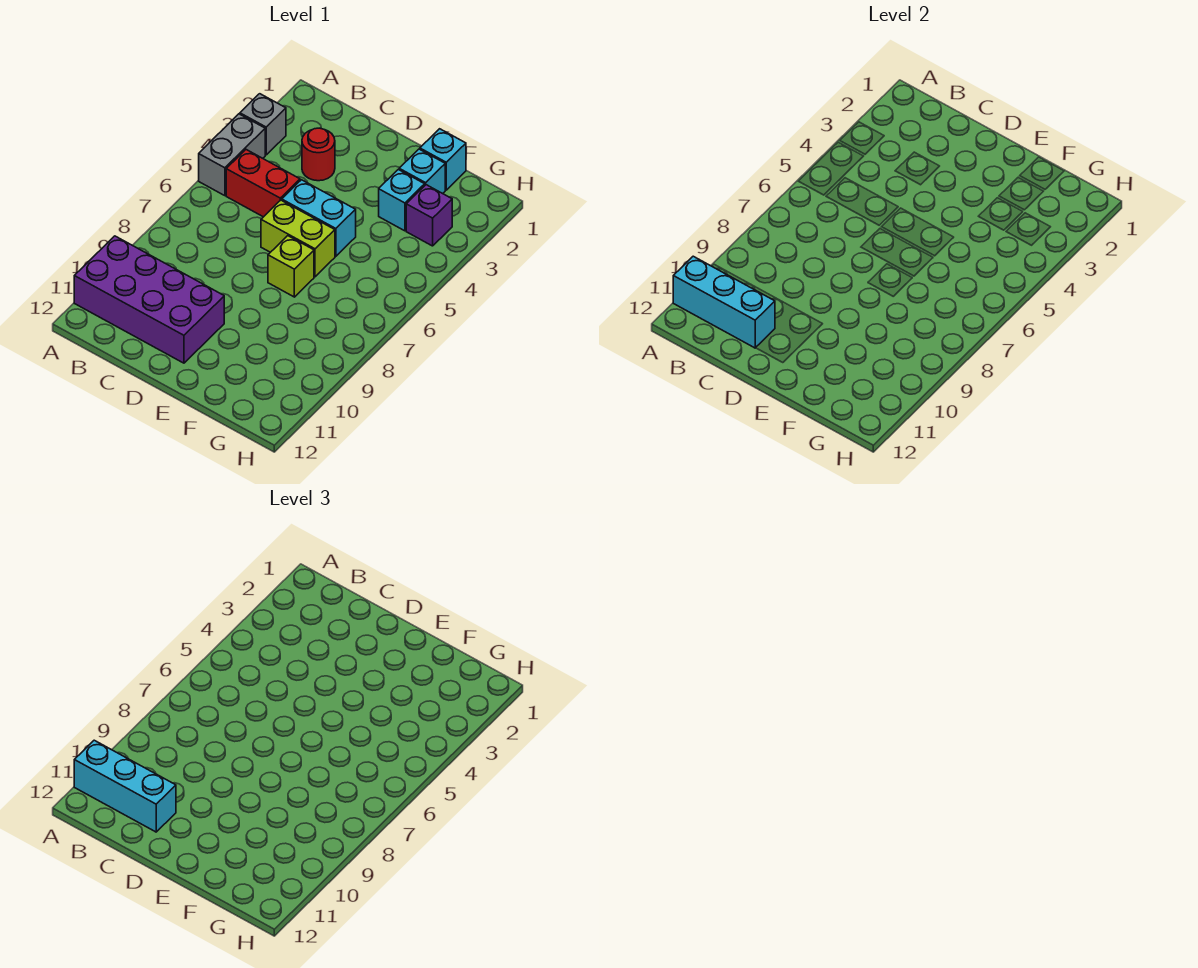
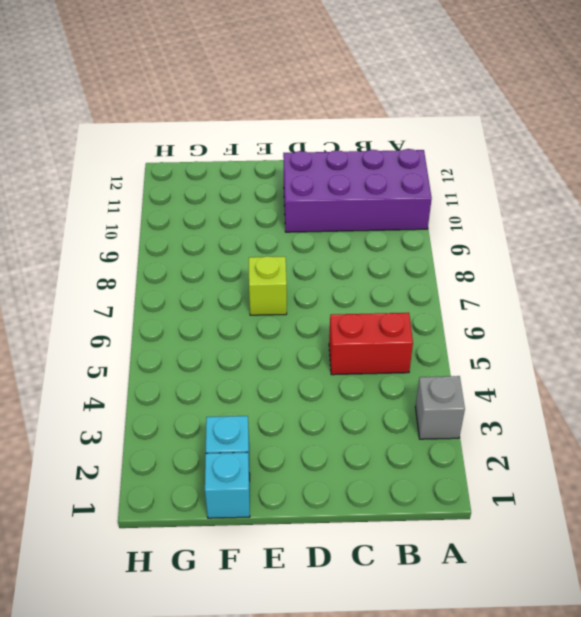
none -> grey 1x2 brick [199,114,265,196]
none -> red 1x1 round brick [302,128,335,181]
none -> cyan 1x2 brick [282,180,356,256]

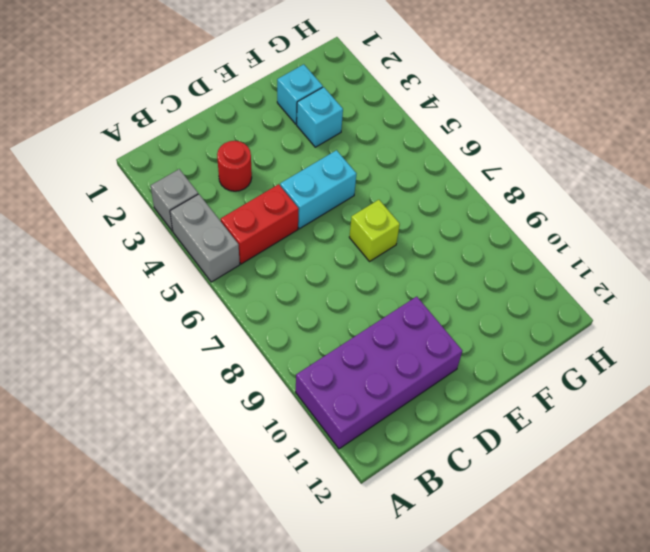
none -> lime 1x2 brick [261,200,335,277]
none -> cyan 1x1 brick [420,129,466,190]
none -> purple 1x1 brick [406,185,452,246]

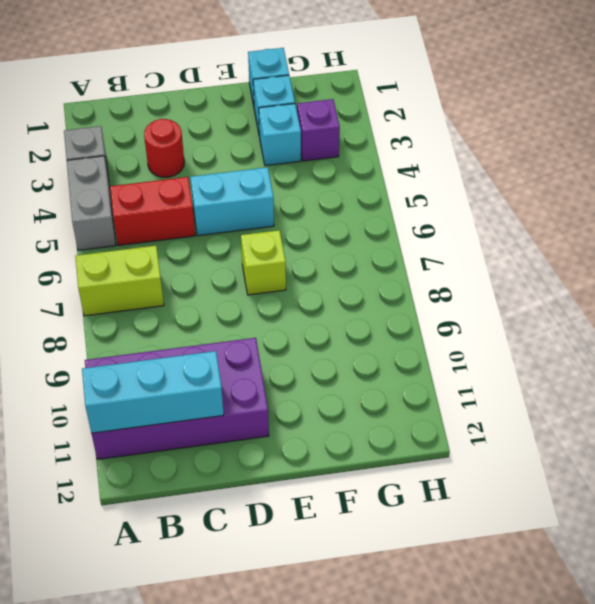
lime 1x2 brick [75,246,164,316] -> lime 1x2 brick moved to [261,200,335,277]
none -> cyan 1x3 brick [74,740,176,832]

